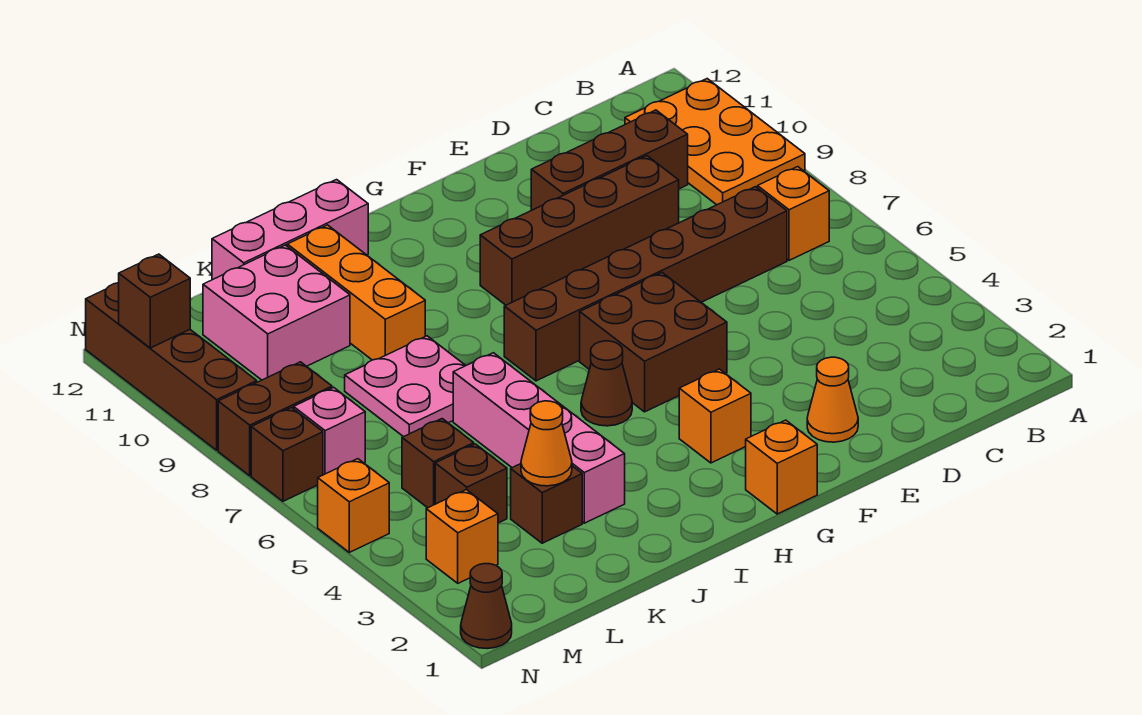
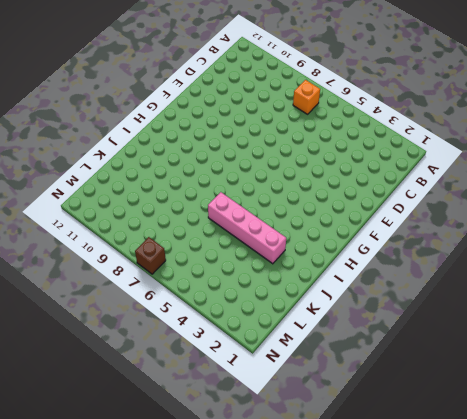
none -> orange 2x3 plate [625,79,805,205]
none -> brown 1x6 brick [504,187,787,381]
none -> brown 1x3 brick [531,110,688,210]

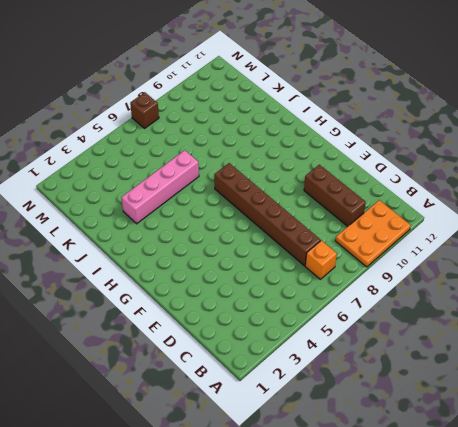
none -> brown 1x4 brick [480,156,679,305]
none -> orange 1x1 cone [807,357,858,442]
none -> brown 2x2 brick [580,273,727,412]

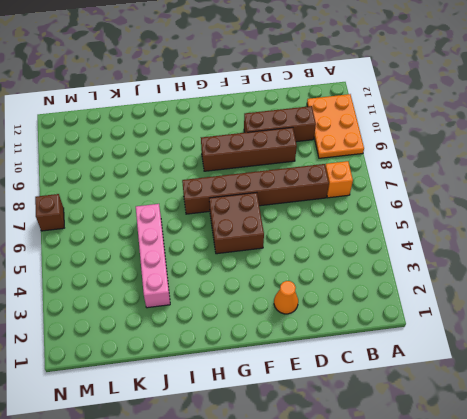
none -> orange 1x1 brick [746,420,817,514]
none -> orange 1x1 brick [679,369,751,463]
none -> brown 1x1 cone [581,341,632,426]

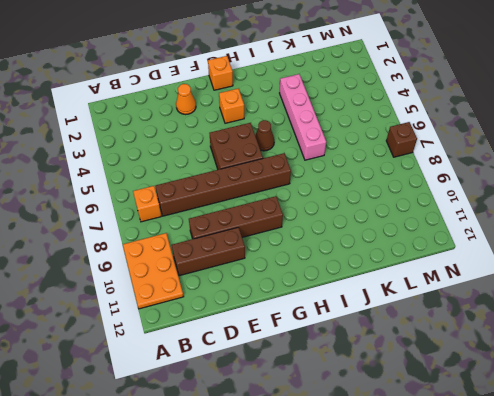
none -> pink 1x3 brick [212,180,368,280]
none -> pink 2x2 plate [345,336,466,437]
none -> orange 1x3 brick [287,225,425,360]

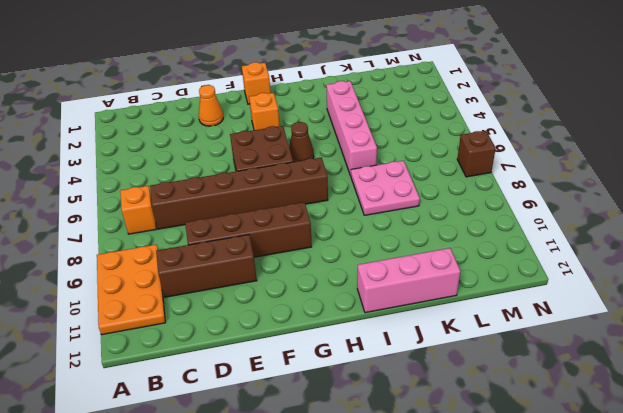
none -> orange 1x3 brick [287,225,425,360]
none -> brown 1x1 brick [511,464,582,543]
none -> pink 2x2 brick [203,245,350,380]

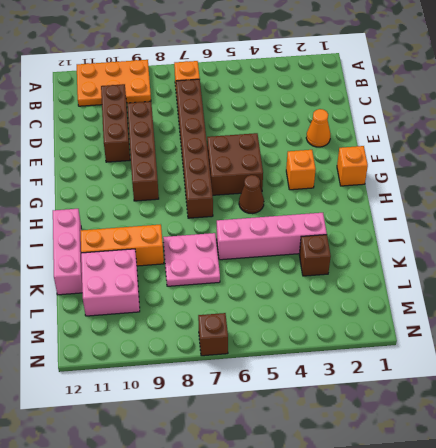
none -> brown 1x1 brick [435,444,507,523]
none -> brown 1x1 brick [402,419,474,508]
none -> orange 1x1 brick [426,490,498,583]

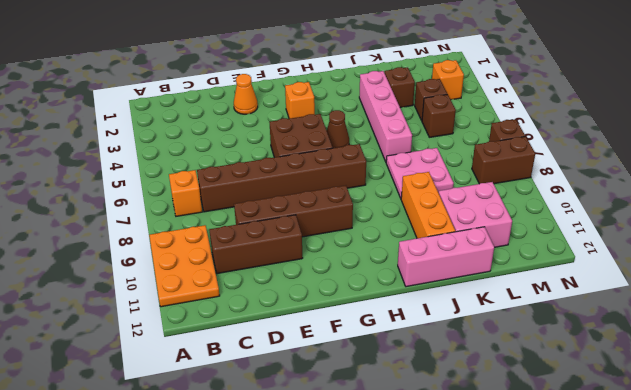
none -> orange 1x1 brick [746,420,817,514]
none -> pink 1x1 brick [294,387,365,475]
none -> brown 1x1 cone [461,564,512,649]

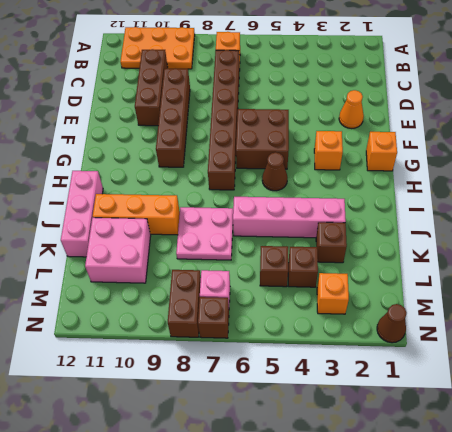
none -> orange 1x1 brick [318,459,389,552]
none -> brown 1x4 brick [86,283,257,450]
none -> orange 1x1 cone [521,401,572,486]

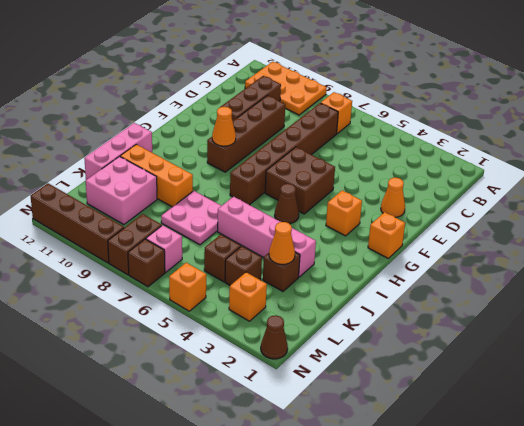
orange 1x1 cone [212,107,236,146] -> none
none -> brown 1x1 brick [119,254,190,348]

